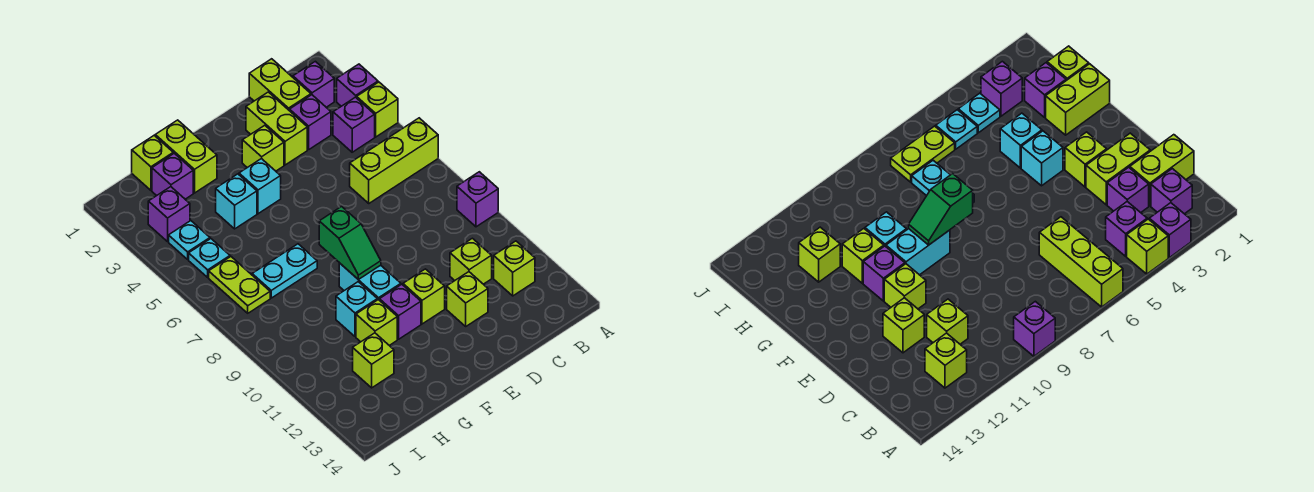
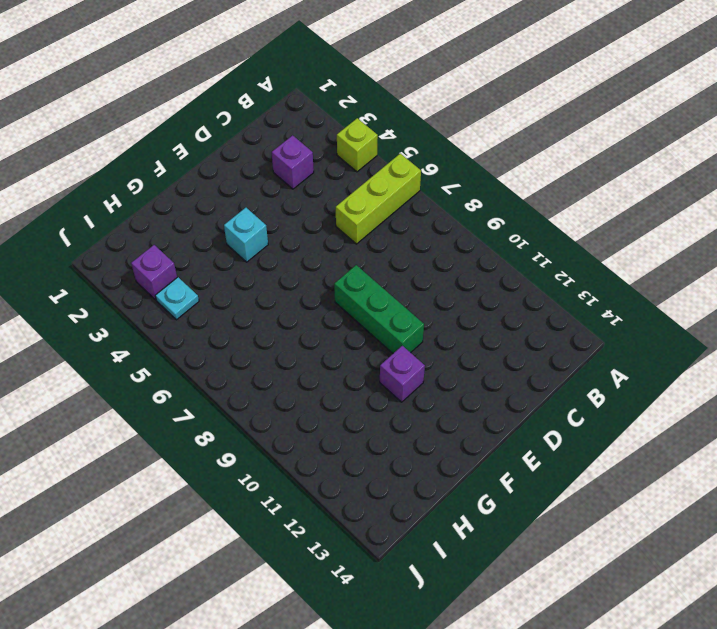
green 1x3 brick [334,265,424,353] -> none
none -> purple 1x1 brick [337,64,378,106]
none -> purple 1x1 brick [457,172,498,227]
none -> purple 1x1 brick [293,61,334,107]
none -> purple 1x1 brick [333,97,375,152]

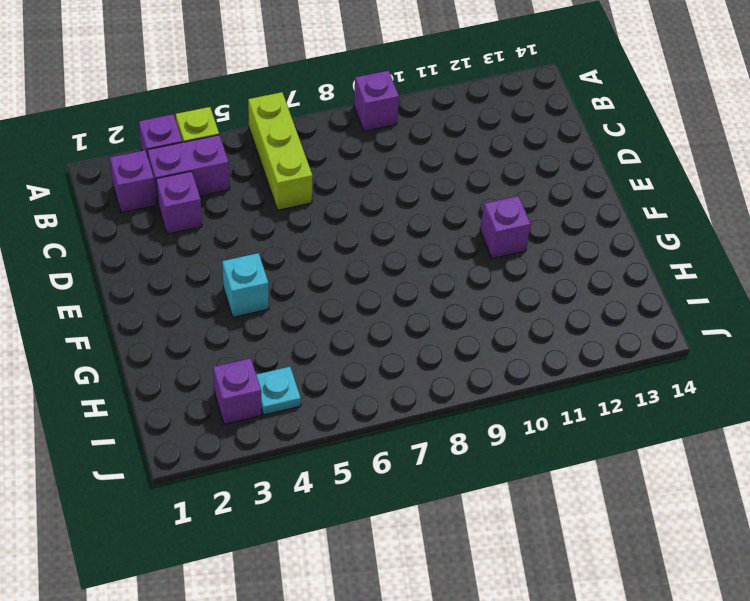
purple 1x2 brick [147,135,230,203] -> purple 1x1 brick [333,97,375,152]
none -> lime 1x1 brick [494,241,535,296]
none -> lime 1x2 brick [249,59,311,111]
none -> lime 1x1 brick [450,238,492,284]
none -> lime 1x2 brick [246,92,307,165]

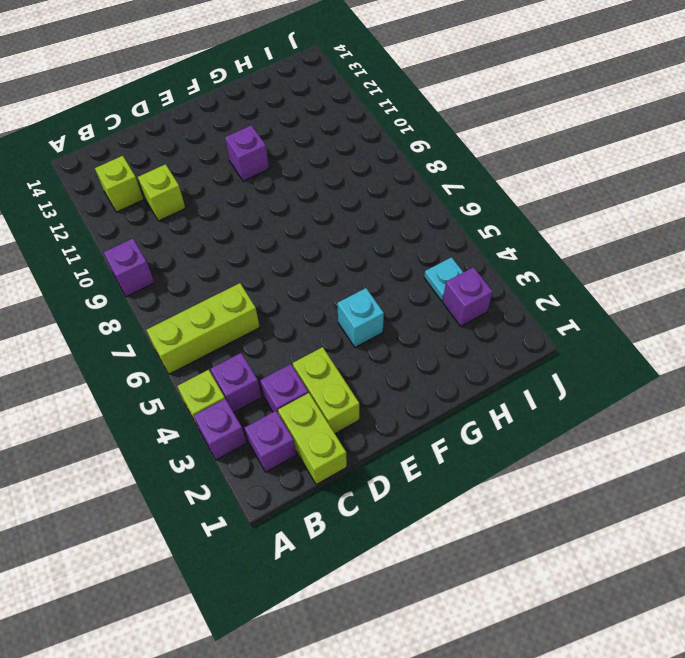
none -> lime 1x1 brick [447,272,488,326]
none -> lime 1x1 brick [242,125,284,171]
none -> lime 1x1 brick [403,269,445,324]
none -> cyan 1x2 brick [339,263,401,300]

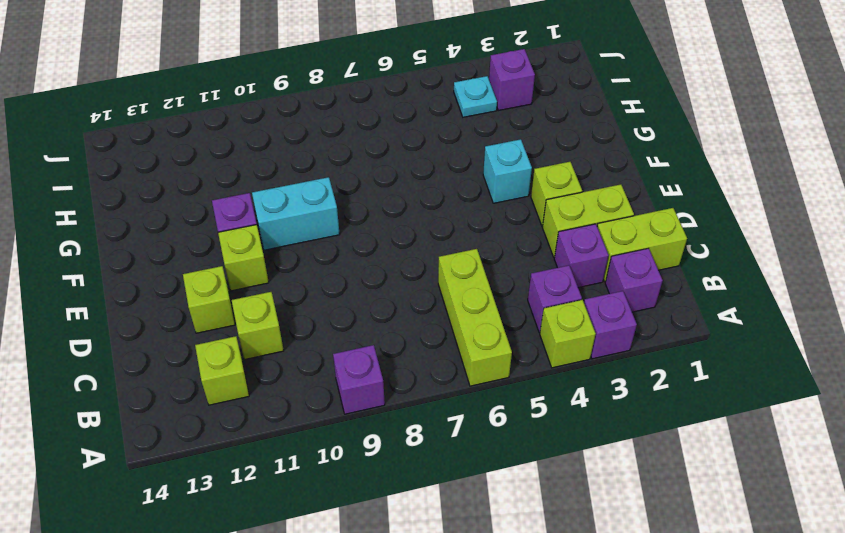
none -> lime 1x2 brick [155,120,217,193]
none -> cyan 1x1 brick [216,174,257,229]
none -> cyan 1x2 plate [252,244,317,298]
none -> cyan 1x1 brick [336,282,377,337]

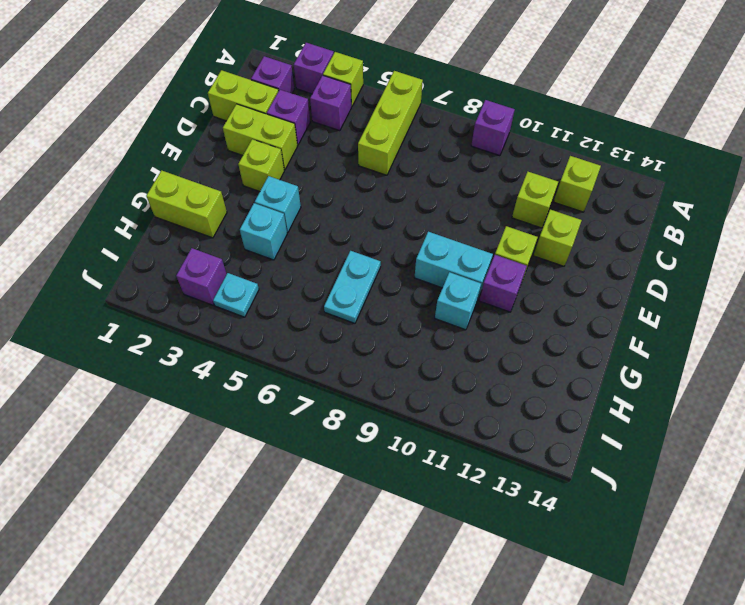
none -> lime 1x1 brick [356,300,397,345]
none -> lime 1x1 brick [132,136,173,190]
none -> purple 1x1 brick [152,153,193,199]
none -> lime 1x1 brick [353,333,394,388]

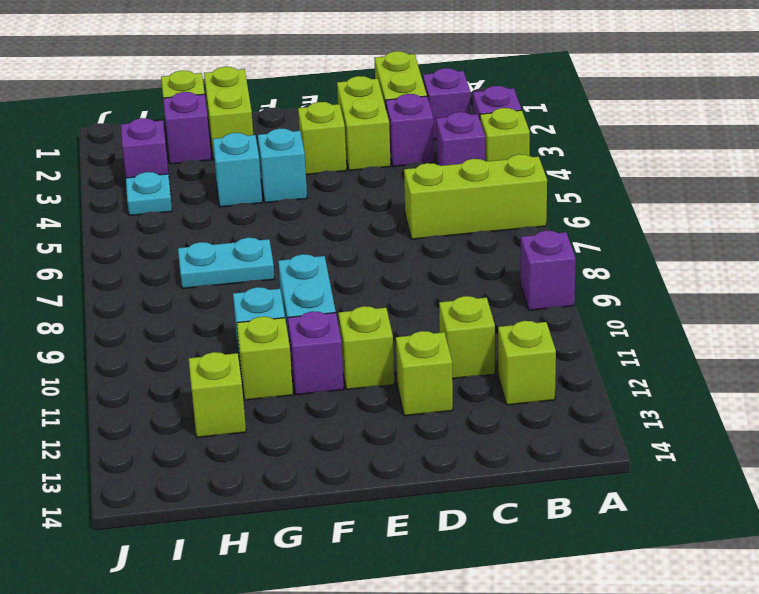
none -> cyan 1x1 plate [189,239,230,277]
none -> lime 1x2 plate [209,257,270,313]
none -> green 1x2 slope [319,206,381,279]

